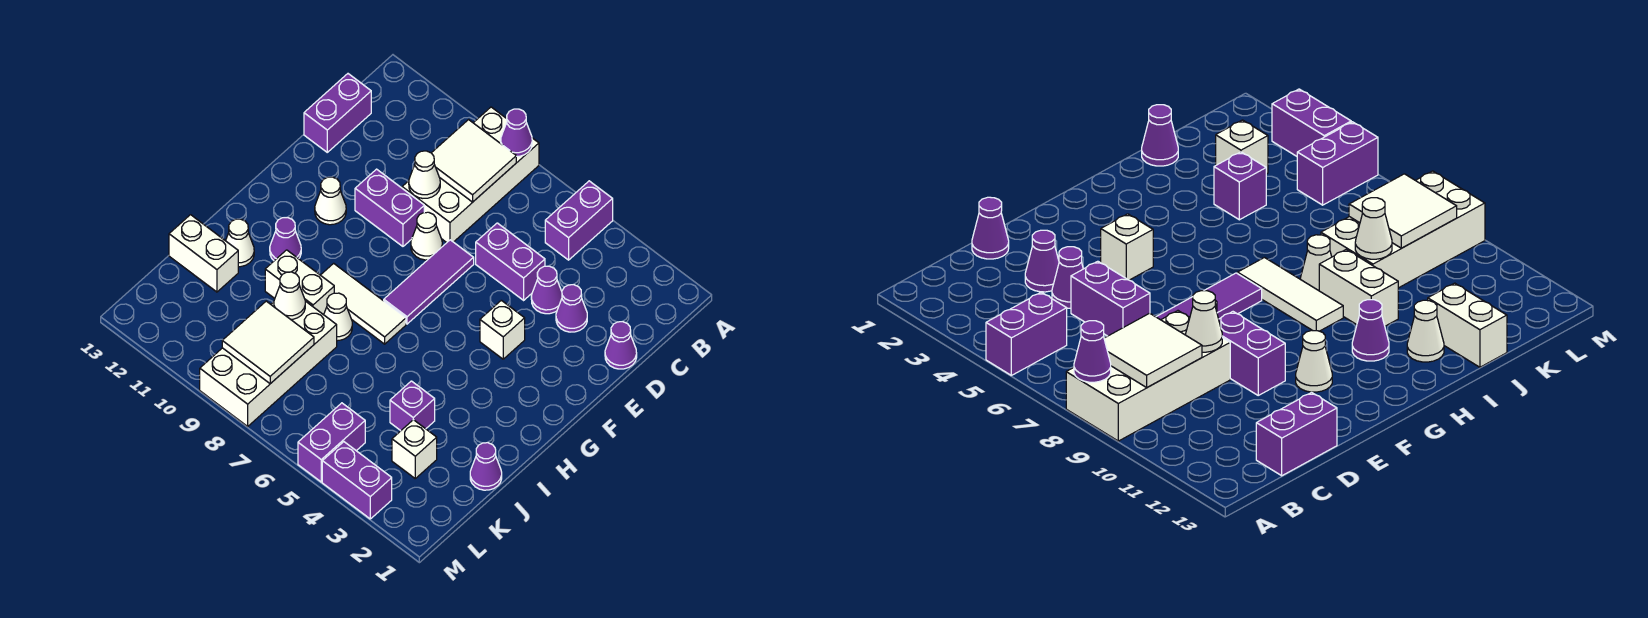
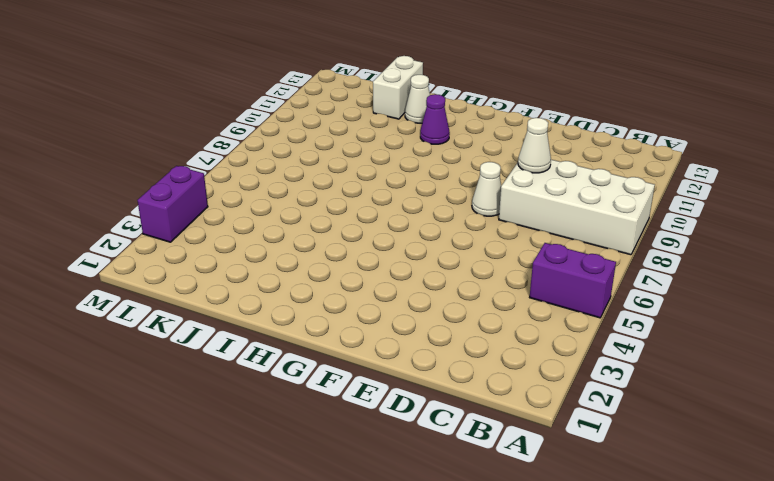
none -> purple 1x2 brick [304,74,371,152]
none -> purple 1x1 cone [605,322,637,369]
none -> purple 1x1 cone [556,285,587,332]

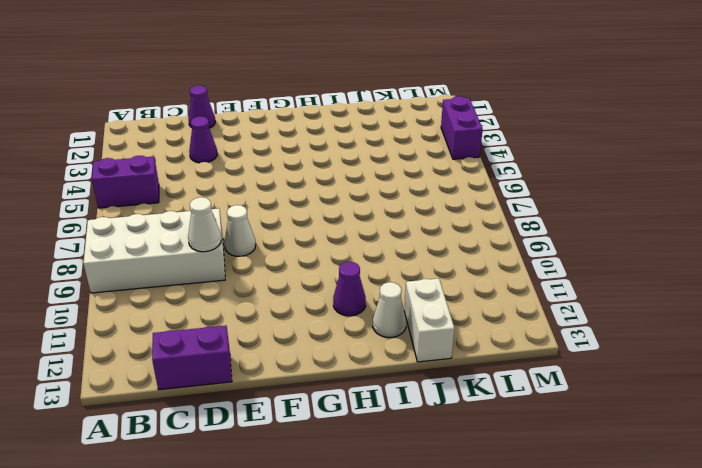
none -> purple 1x1 cone [531,266,562,314]
none -> purple 1x2 brick [476,223,545,300]
none -> purple 1x3 tile [384,240,474,324]

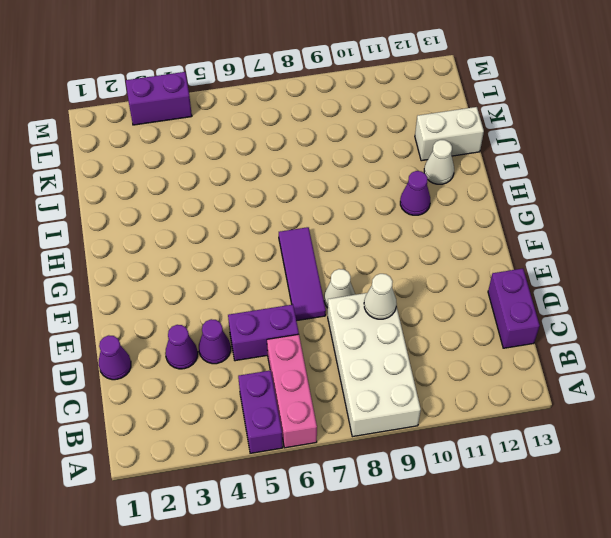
pink 1x3 brick [267,334,317,448] -> none
none -> purple 1x2 brick [355,169,424,246]
none -> white 1x1 brick [480,300,525,359]
none -> white 1x1 cone [315,177,346,225]

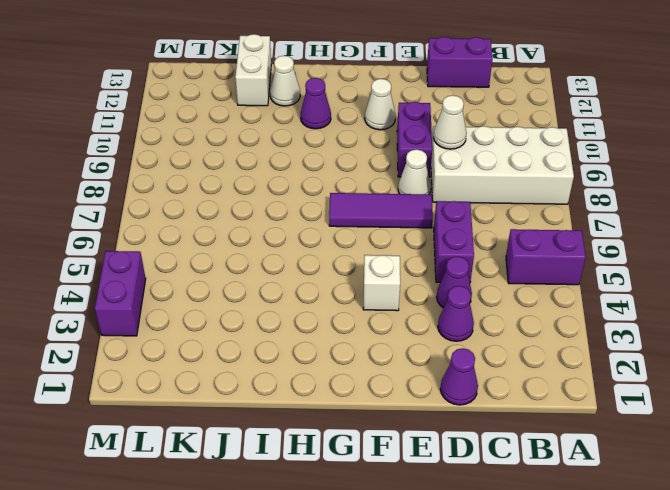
none -> white 1x3 tile [321,263,406,344]
none -> white 1x1 cone [324,293,352,341]
none -> white 1x2 brick [265,250,334,315]

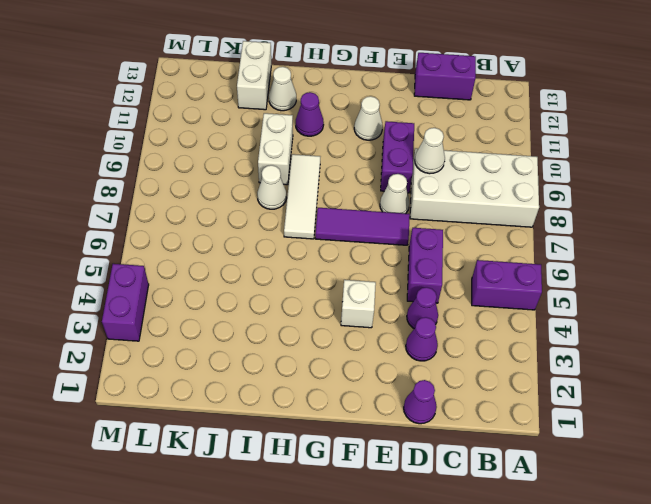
none -> purple 1x1 cone [470,443,502,490]
none -> purple 1x1 brick [390,381,435,431]
none -> white 2x4 brick [200,301,337,426]

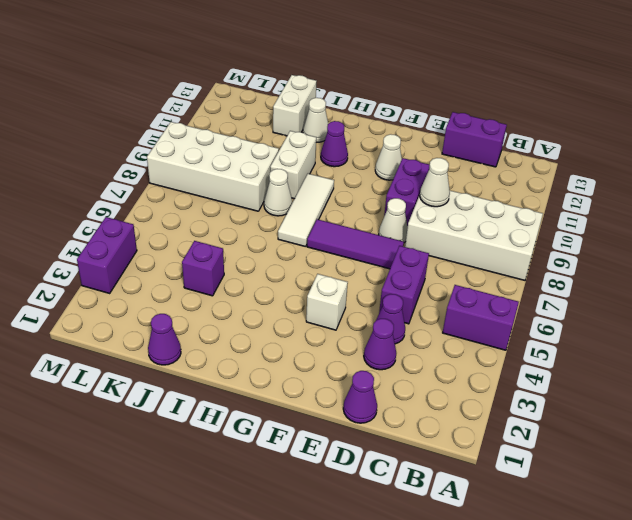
none -> white 1x1 brick [392,420,437,478]
none -> purple 1x2 brick [298,403,365,482]
none -> purple 1x1 cone [501,109,532,156]

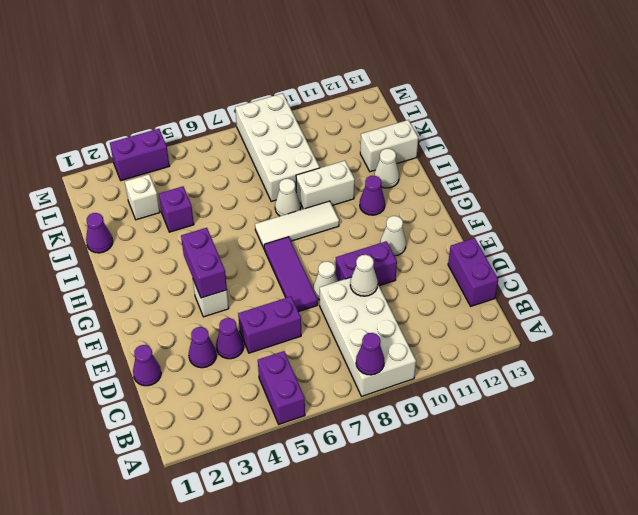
purple 1x2 brick [181,228,227,298] -> purple 1x2 brick moved to [298,403,365,482]
none -> white 2x2 tile [432,120,516,202]
none -> white 1x1 cone [274,272,305,319]
none -> white 2x2 tile [222,301,314,384]

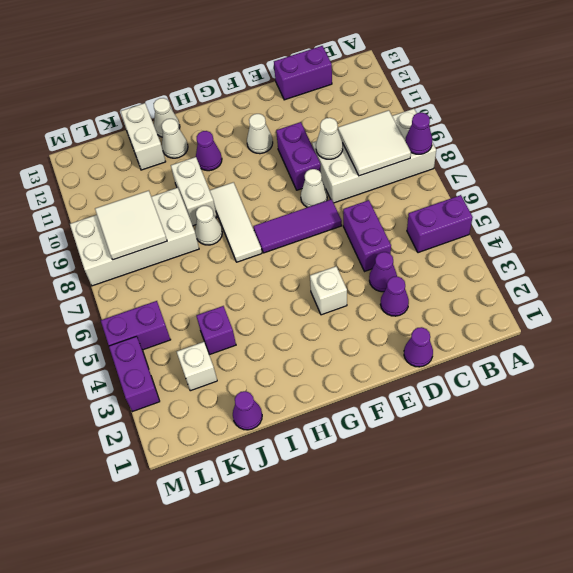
white 1x1 cone [154,98,180,137] -> white 1x1 cone moved to [274,272,305,319]

